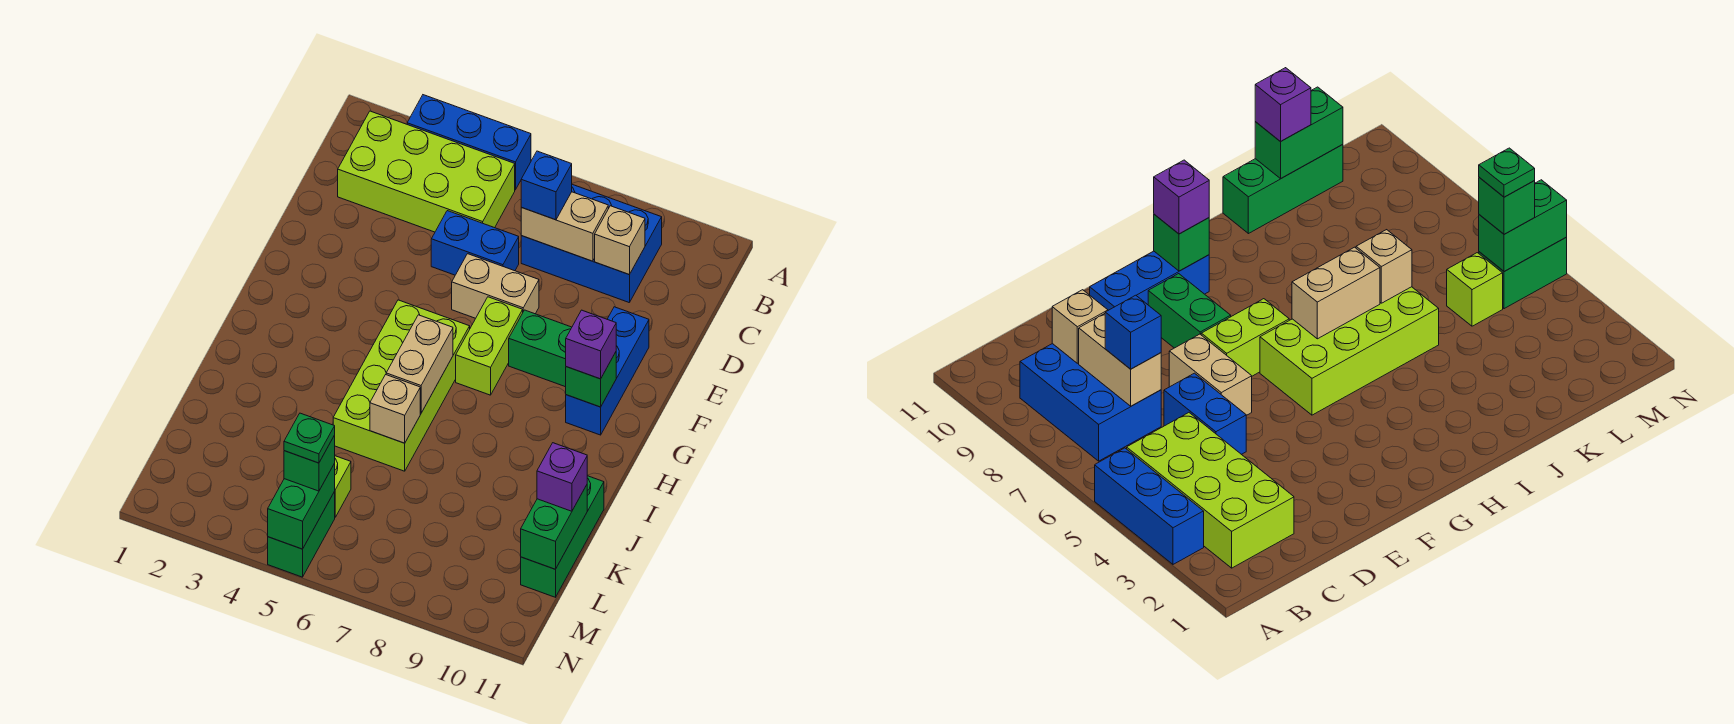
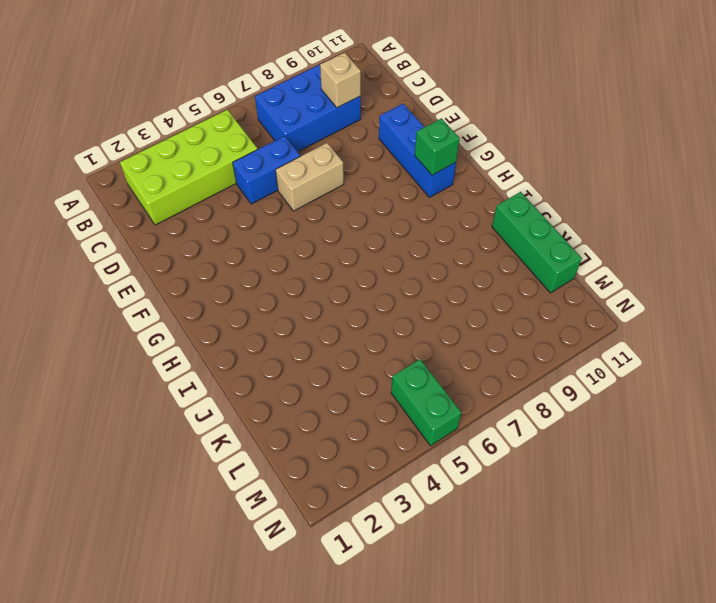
none -> blue 1x3 brick [407,95,531,190]
none -> lime 1x2 brick [456,297,523,395]
none -> green 1x2 brick [509,310,572,387]

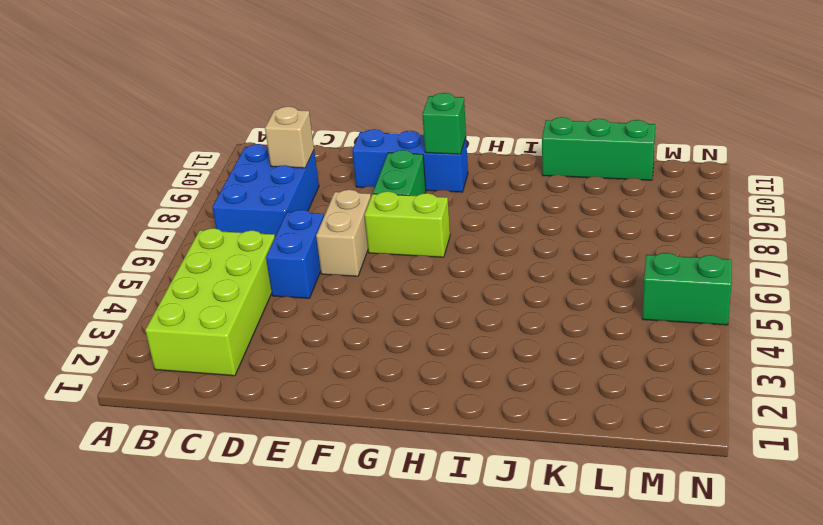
none -> blue 1x3 brick [407,95,531,190]
none -> lime 2x4 brick [333,300,470,471]
none -> lime 1x1 brick [334,456,351,517]

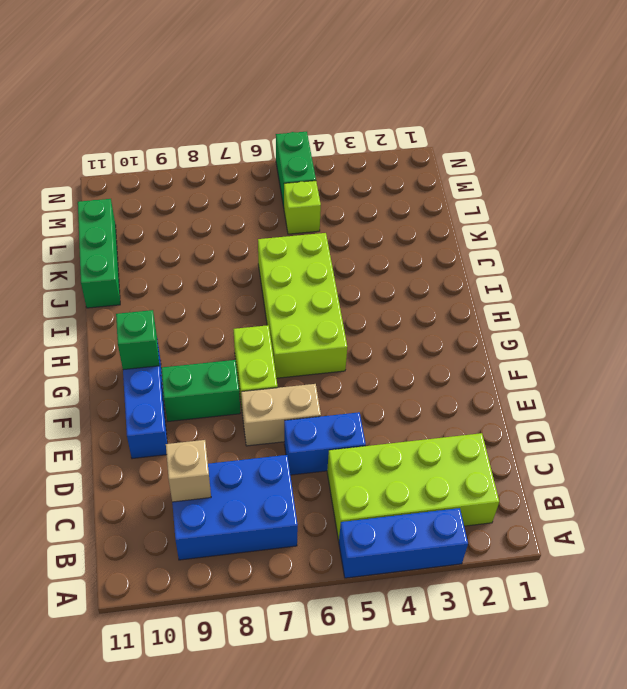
none -> tan 1x2 brick [521,192,608,261]
none -> tan 1x2 brick [386,315,453,413]
none -> tan 1x1 brick [370,375,420,443]

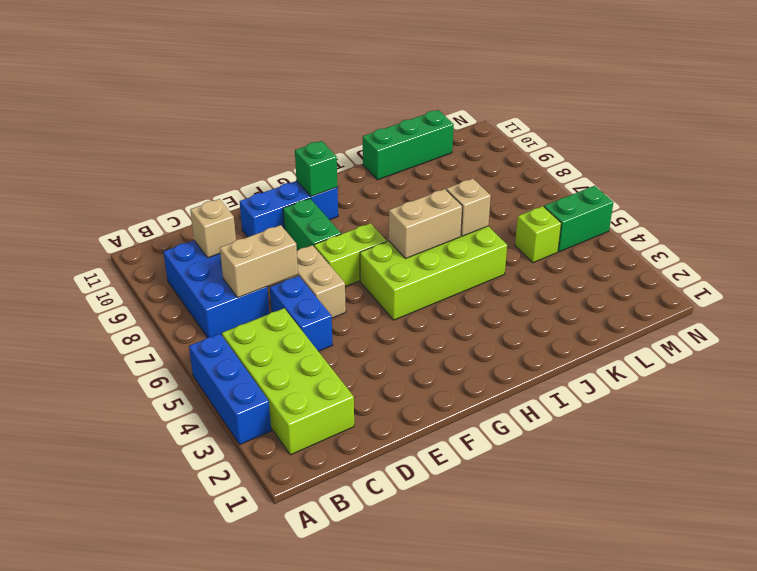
tan 1x2 brick [220,225,298,298] -> tan 1x2 brick turned to [521,192,608,261]
none -> green 1x2 brick [521,485,587,569]
none -> green 1x2 brick [268,464,335,549]
none -> blue 1x1 brick [521,151,572,220]

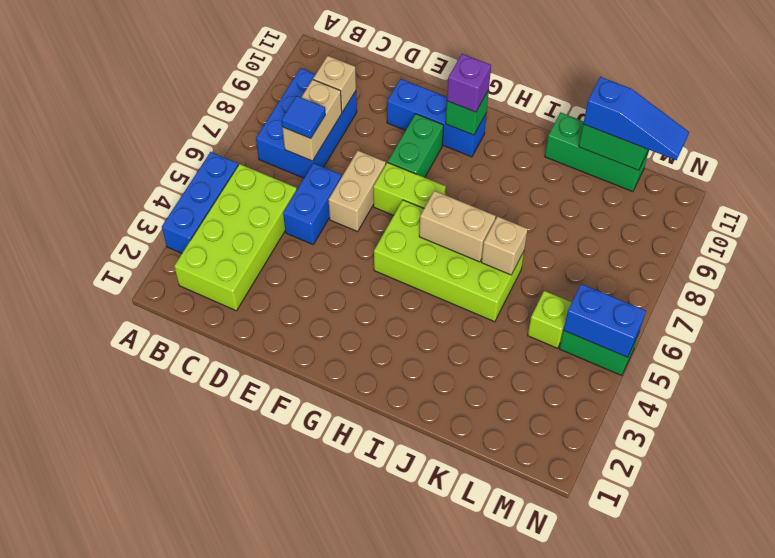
blue 1x1 tile [282,96,325,138] -> blue 1x1 brick [521,151,572,220]
blue 1x3 slope [583,77,689,160] -> purple 1x1 brick [537,443,587,511]
blue 1x2 brick [563,284,646,357] -> green 1x2 brick [268,464,335,549]
none -> green 1x1 brick [284,435,335,491]
none -> green 1x1 plate [284,413,335,463]

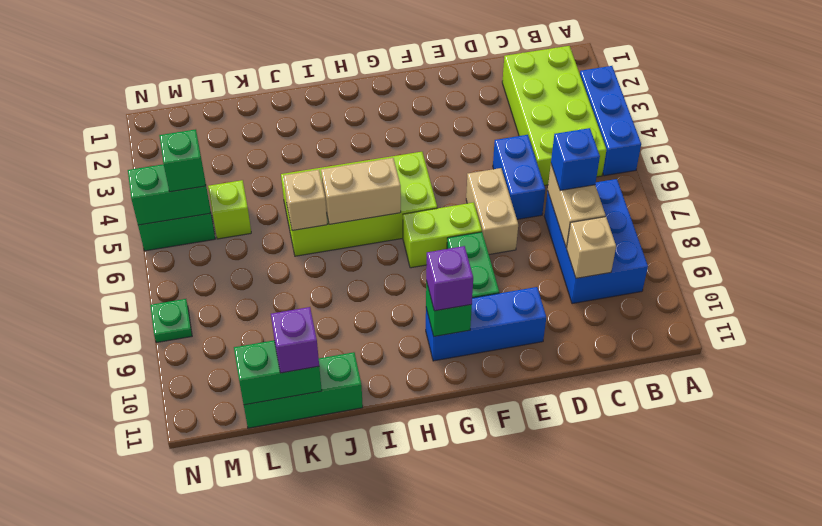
green 1x1 plate [150,299,192,343] -> green 1x1 plate moved to [284,413,335,463]

